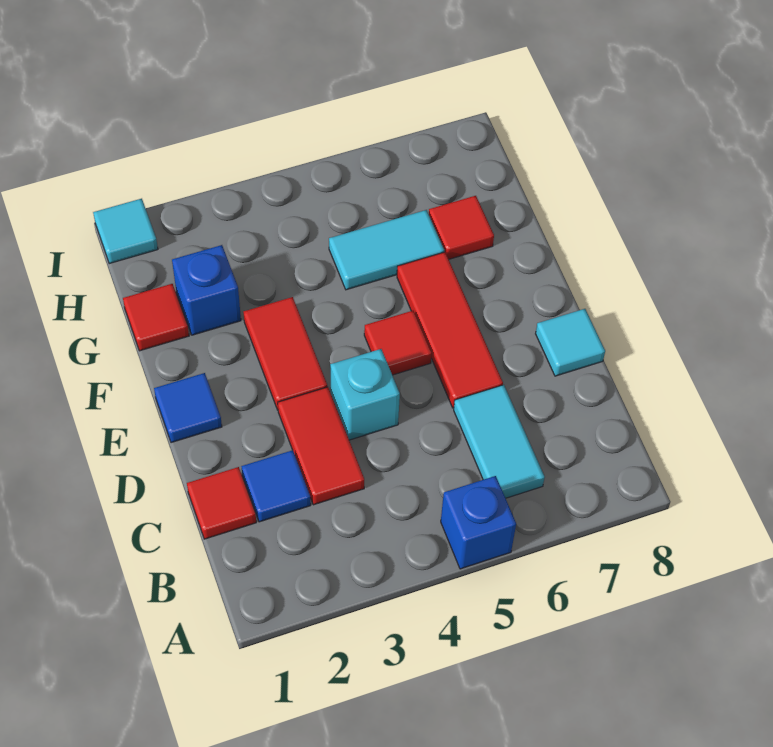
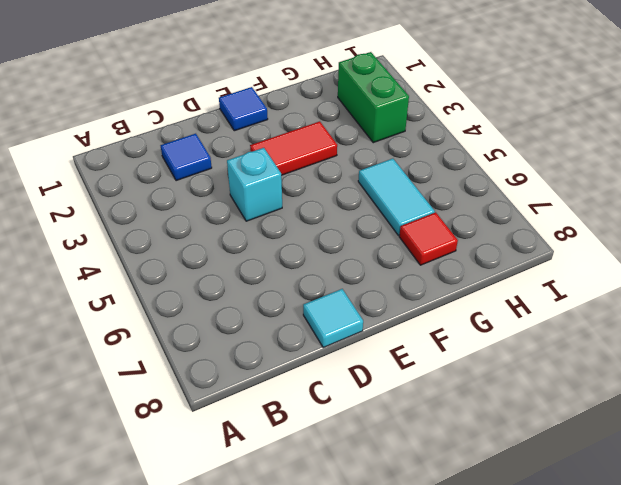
green 1x2 brick [338,52,409,143] -> none
none -> blue 1x1 brick [441,476,516,569]
none -> cyan 1x2 tile [454,385,545,498]
none -> red 1x1 tile [187,467,256,539]

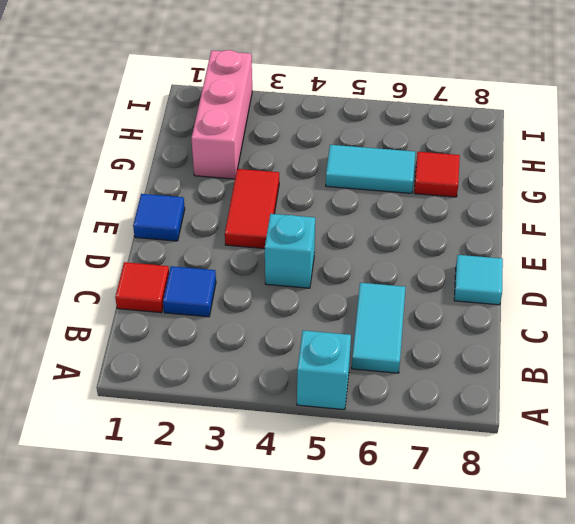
cyan 1x1 brick [297,330,351,410] -> blue 1x1 brick [441,476,516,569]
pink 1x3 brick [191,50,252,179] -> blue 1x1 brick [172,245,241,335]
none -> red 1x2 tile [278,387,364,505]
none -> red 1x3 tile [397,252,503,408]
none -> red 1x1 tile [364,311,432,375]

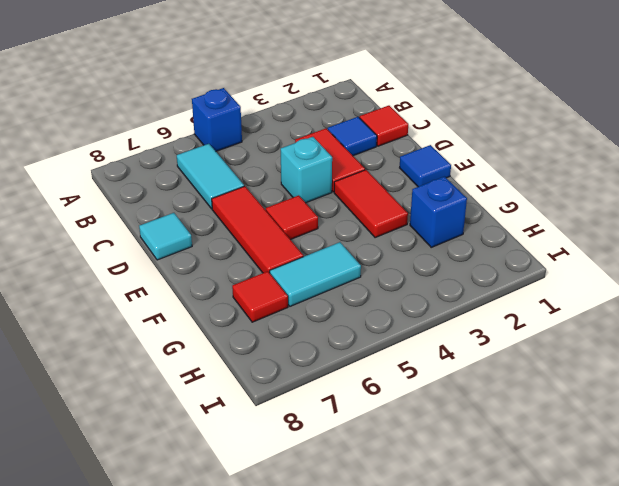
none -> red 1x1 tile [123,284,189,351]
none -> cyan 1x1 tile [93,199,158,264]

